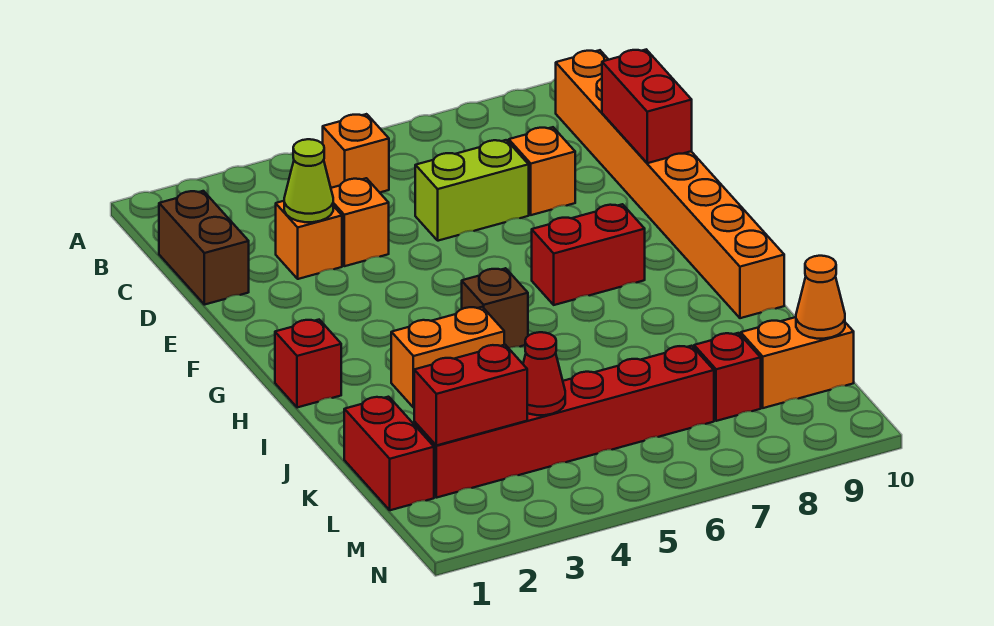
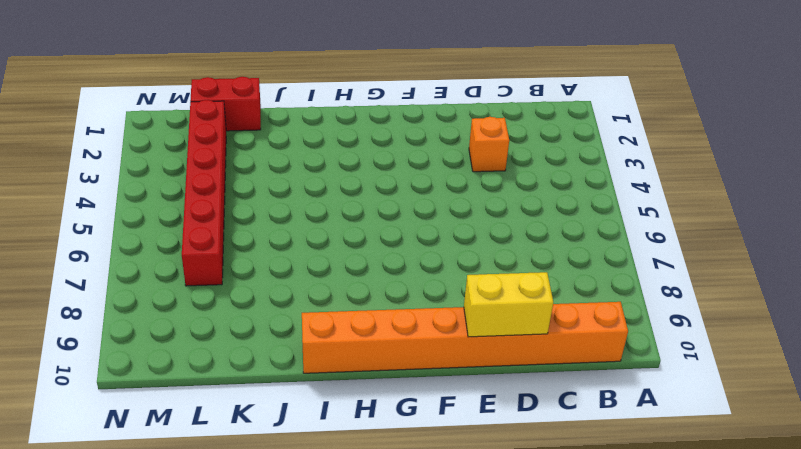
yellow 1x2 brick [464,272,553,337] -> red 1x2 brick [602,49,692,163]
none -> orange 1x1 brick [323,114,389,192]
none -> brown 1x2 brick [159,191,249,305]
none -> orange 1x1 brick [331,178,389,266]

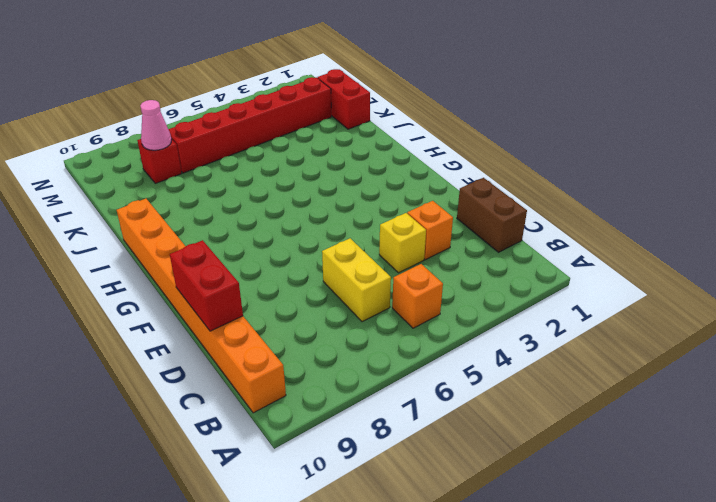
yellow 1x2 brick [322,238,391,322] -> lime 1x2 brick [415,140,529,241]
yellow 1x1 brick [379,213,426,273] -> orange 1x1 brick [331,178,389,266]
pink 1x1 cone [140,100,172,150] -> none
none -> orange 1x1 brick [509,127,575,215]
none -> red 1x2 brick [532,204,645,305]
none -> red 1x1 brick [275,320,341,408]

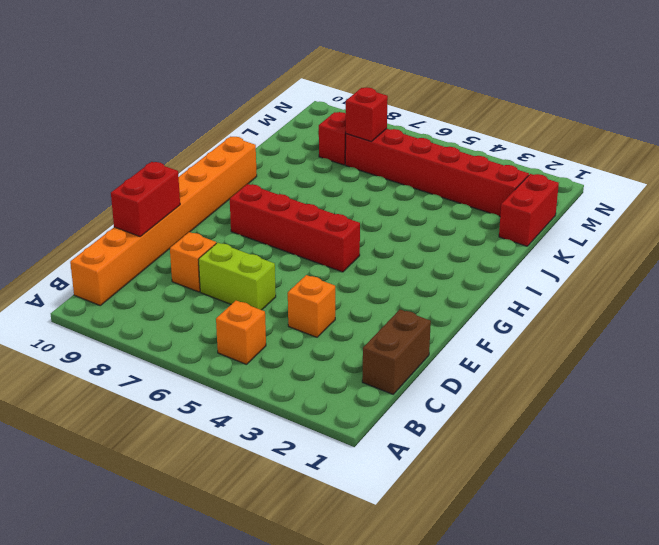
red 1x4 brick [230,184,360,272] -> red 1x2 brick [532,204,645,305]
red 1x1 brick [346,87,388,142] -> red 1x1 brick moved to [275,320,341,408]
none -> orange 1x1 brick [276,201,342,279]
none -> brown 1x1 brick [462,268,528,348]
none -> orange 1x2 brick [391,307,504,408]

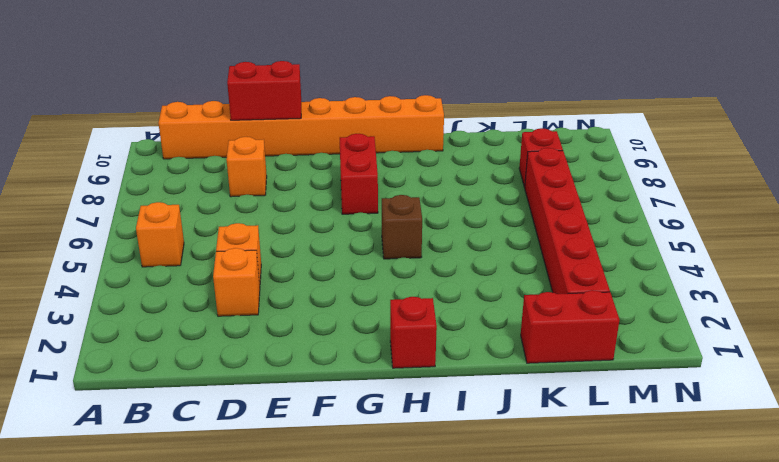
none -> brown 1x2 brick [159,191,249,305]
none -> lime 1x2 brick [415,140,529,241]
none -> orange 1x2 brick [391,307,504,408]

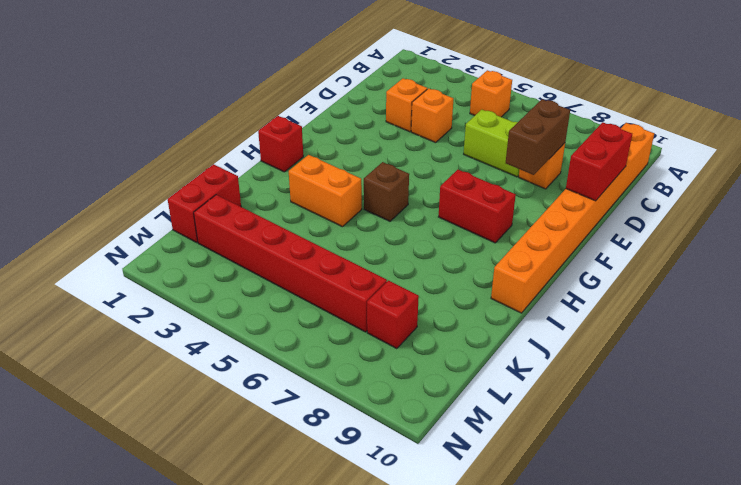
brown 1x2 brick [506,99,570,175] -> brown 1x2 brick moved to [159,191,249,305]
none -> orange 1x2 brick [740,317,854,408]
none -> lime 1x1 cone [284,139,333,222]
none -> red 1x2 brick [414,345,527,445]

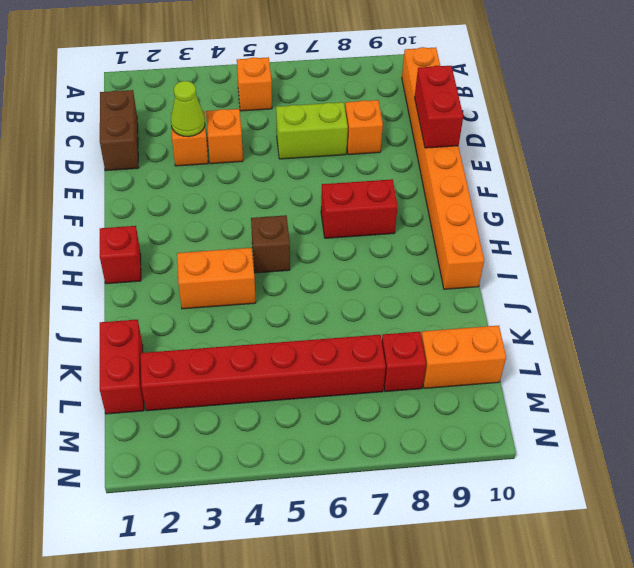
none -> red 1x2 brick [414,345,527,445]
none -> red 1x1 cone [523,332,565,415]
none -> orange 1x1 cone [796,256,845,339]

